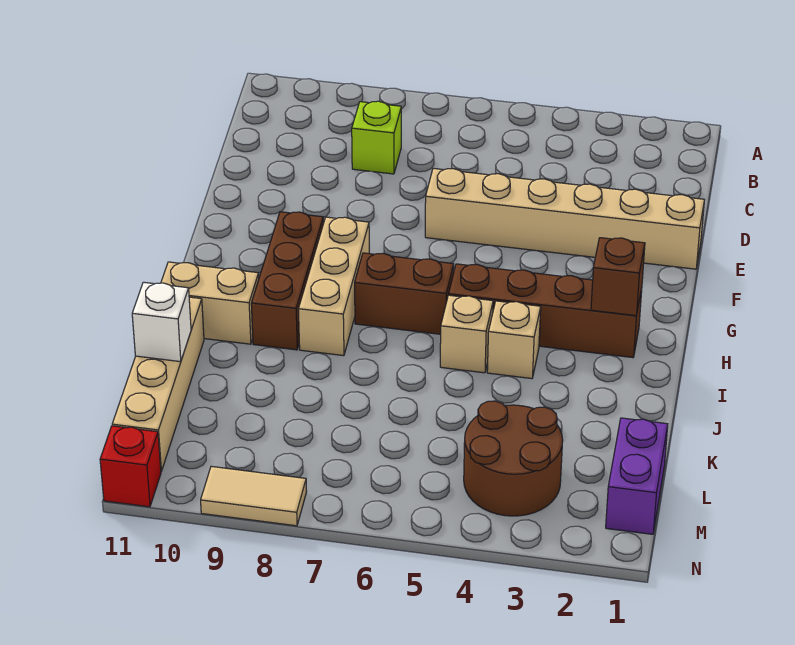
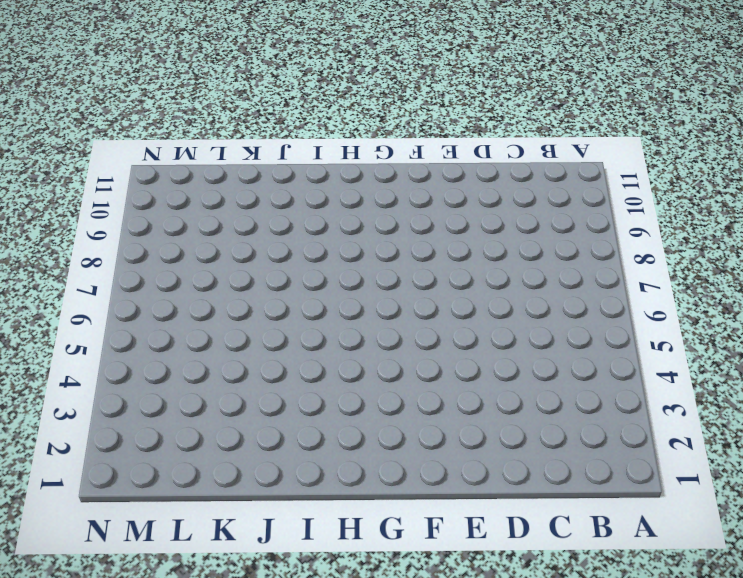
none -> lime 1x1 brick [352,101,401,174]
none -> tan 1x6 brick [425,168,704,269]
none -> tan 1x3 brick [298,217,369,356]

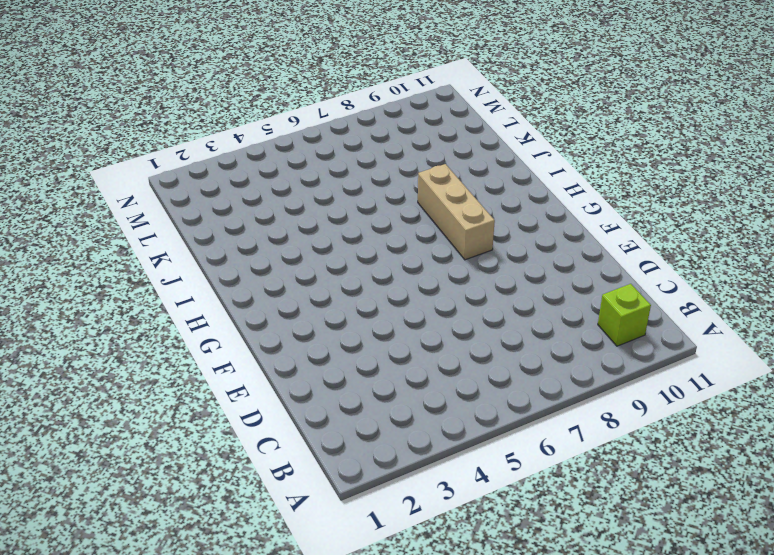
lime 1x1 brick [598,284,651,346] -> lime 1x1 brick moved to [352,101,401,174]
none -> tan 1x6 brick [425,168,704,269]
none -> brown 1x3 brick [251,212,323,350]
none -> brown 1x4 brick [449,264,642,358]

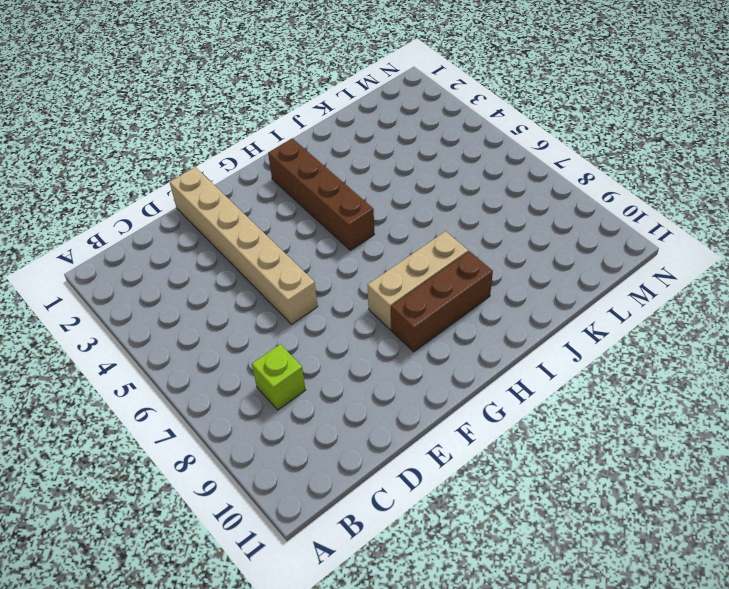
none -> brown 1x2 brick [355,253,454,334]
none -> tan 1x1 brick [487,301,541,379]
none -> tan 1x1 brick [440,295,493,373]

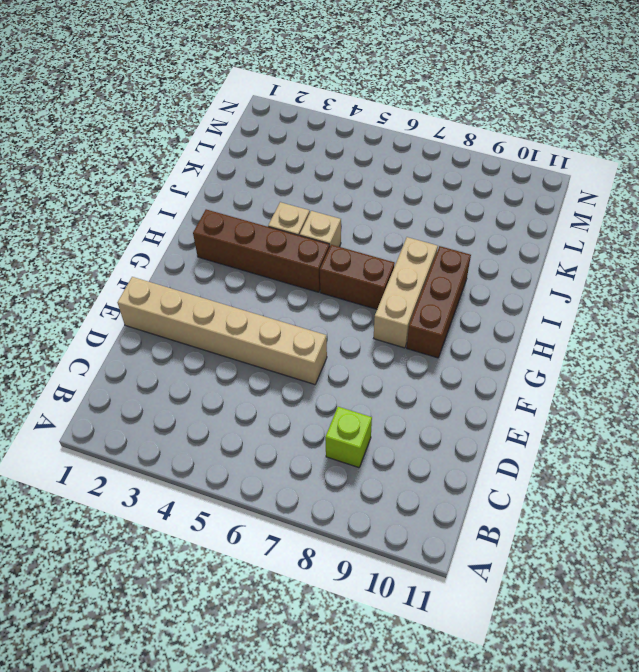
none -> tan 1x2 brick [161,262,259,344]
none -> tan 1x4 brick [112,297,204,471]
none -> purple 1x2 brick [606,418,668,534]

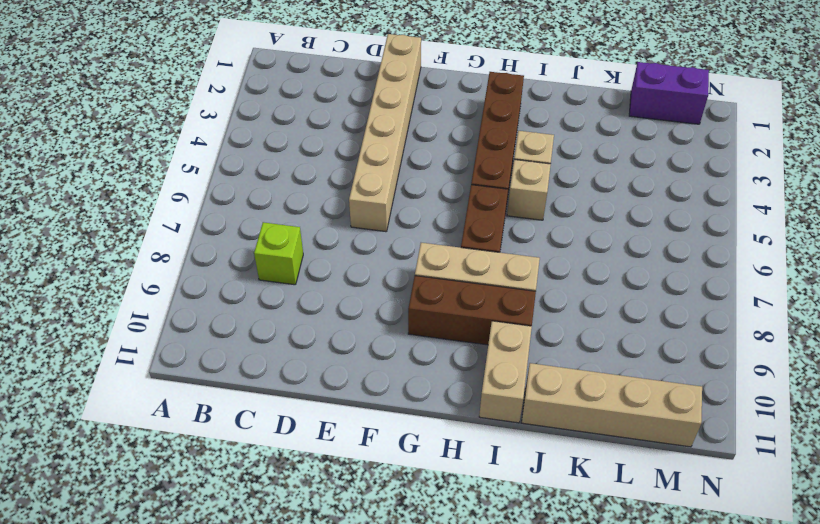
none -> brown 2x2 round brick [464,401,563,516]
none -> tan 1x2 tile [201,466,307,526]
none -> red 1x1 brick [100,426,161,507]

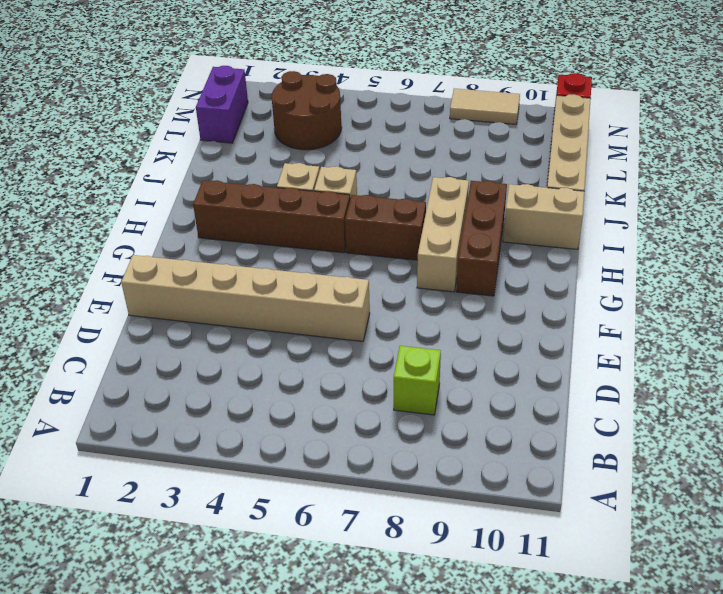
none -> brown 1x1 brick [591,238,645,316]
none -> white 1x1 brick [132,282,191,362]

